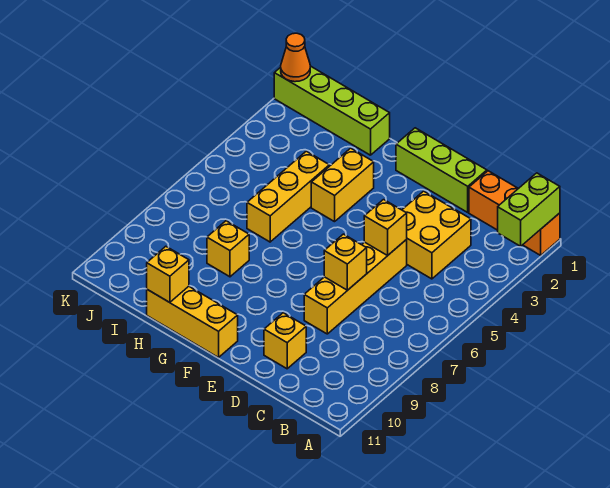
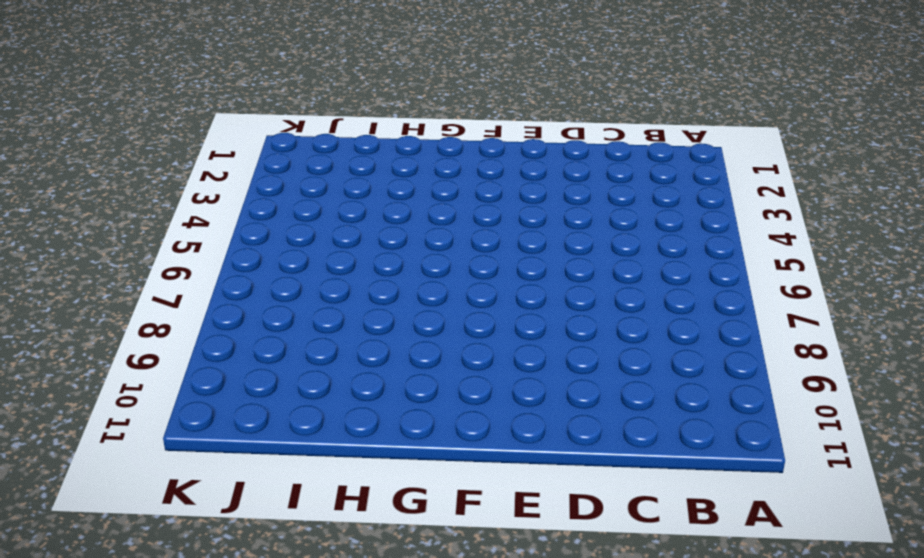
none -> orange 1x3 brick [469,171,560,255]
none -> yellow 2x2 brick [402,191,471,279]
none -> lime 1x3 brick [396,128,487,212]

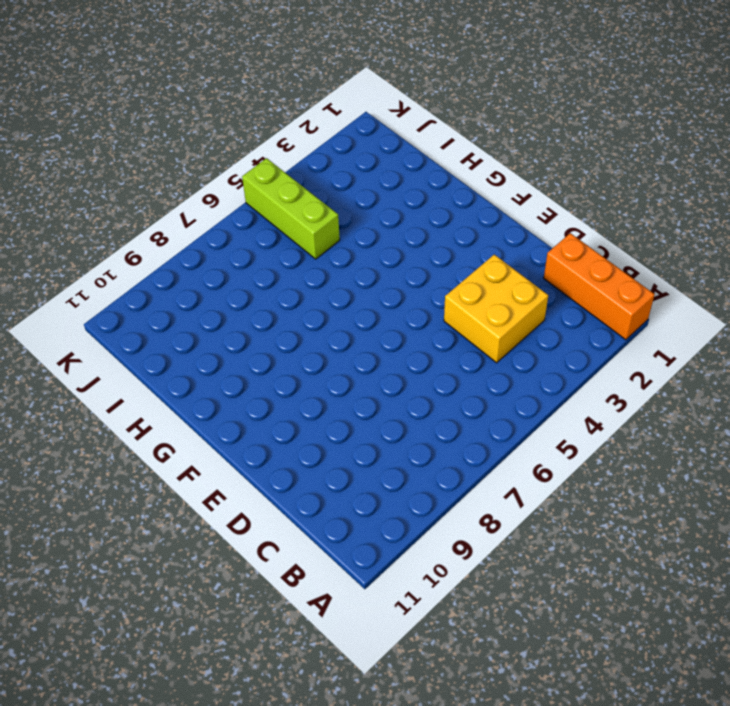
lime 1x3 brick [242,158,340,259] -> lime 1x3 brick moved to [396,128,487,212]
none -> yellow 1x4 brick [304,240,407,334]
none -> yellow 1x1 brick [264,313,306,369]
none -> yellow 1x3 brick [147,286,238,358]

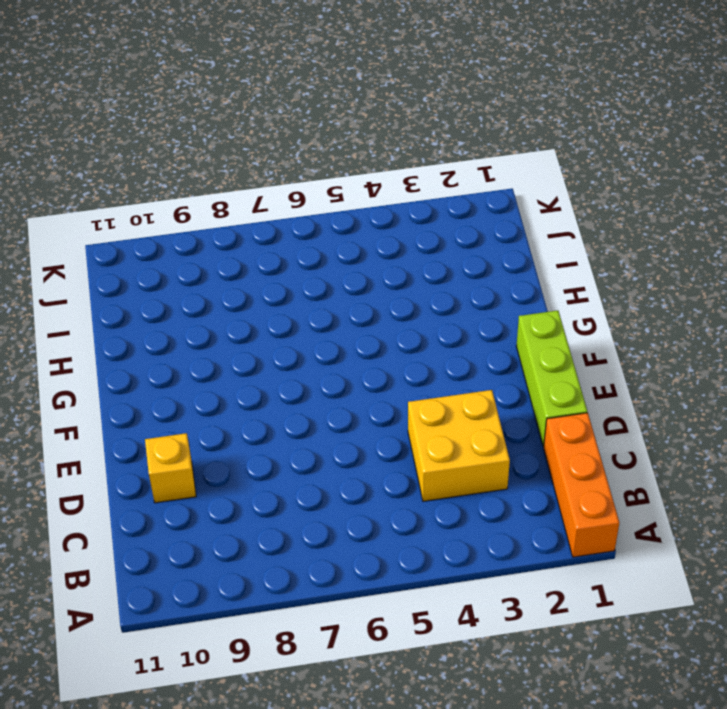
none -> yellow 1x4 brick [304,240,407,334]
none -> yellow 1x3 brick [147,286,238,358]
none -> yellow 1x2 brick [311,148,374,222]

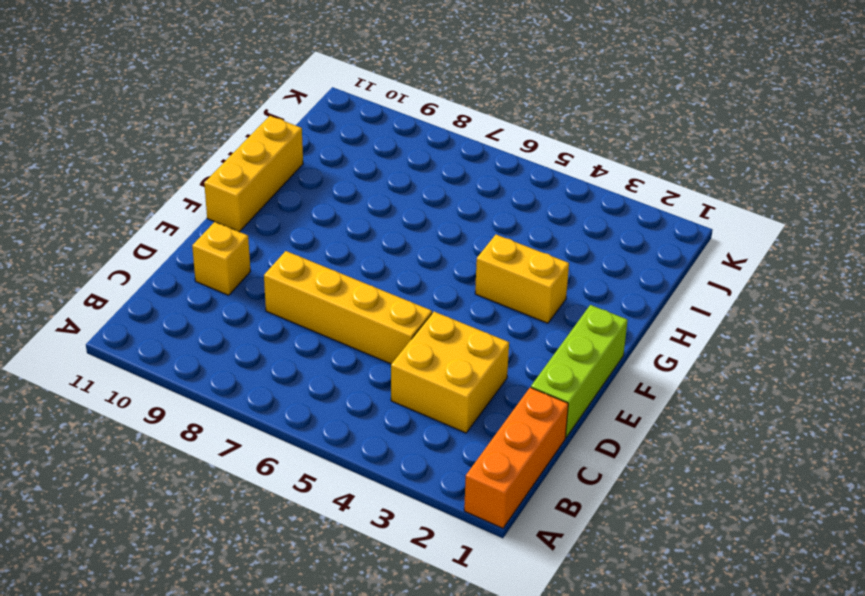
none -> lime 1x4 brick [274,66,390,155]
none -> yellow 1x3 brick [247,151,329,242]
none -> yellow 1x1 brick [207,221,249,277]

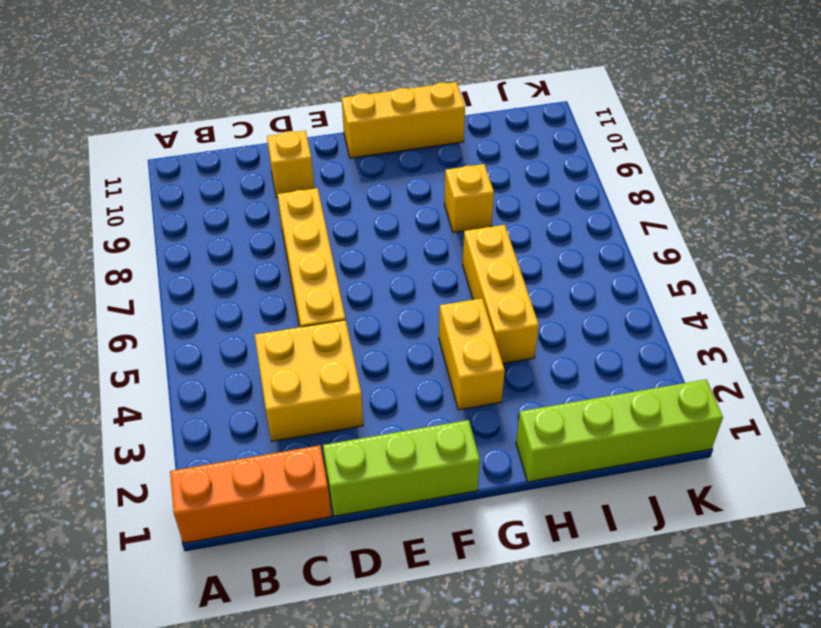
none -> lime 1x2 brick [498,173,560,246]
none -> yellow 1x1 brick [364,200,407,255]
none -> yellow 1x1 brick [324,234,367,290]

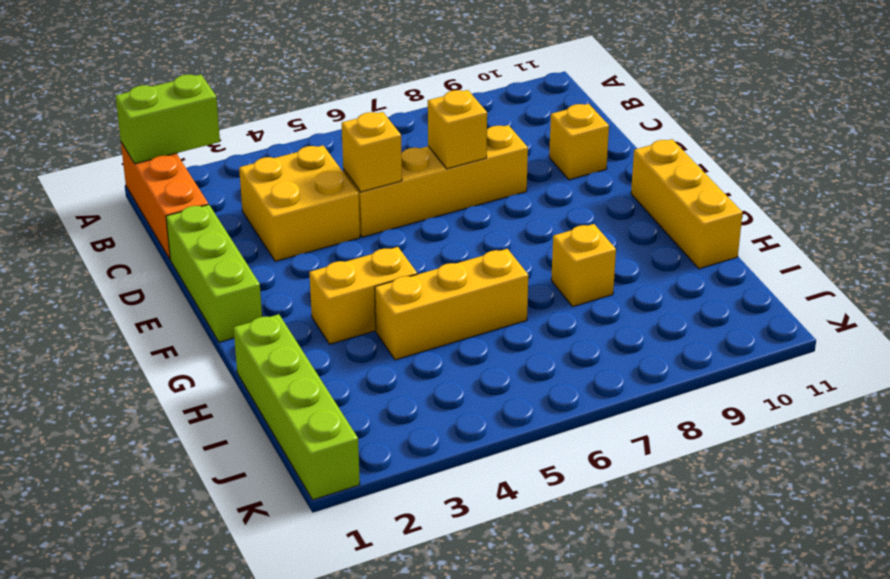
none -> yellow 1x1 brick [147,246,189,302]
none -> orange 1x1 cone [281,33,310,82]

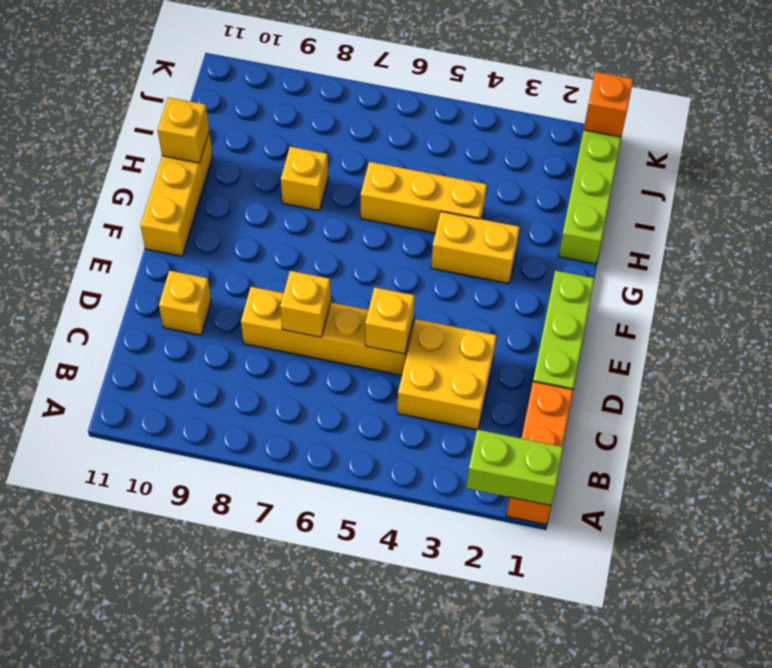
orange 1x1 brick [584,72,633,137] -> orange 1x1 cone [281,33,310,82]

